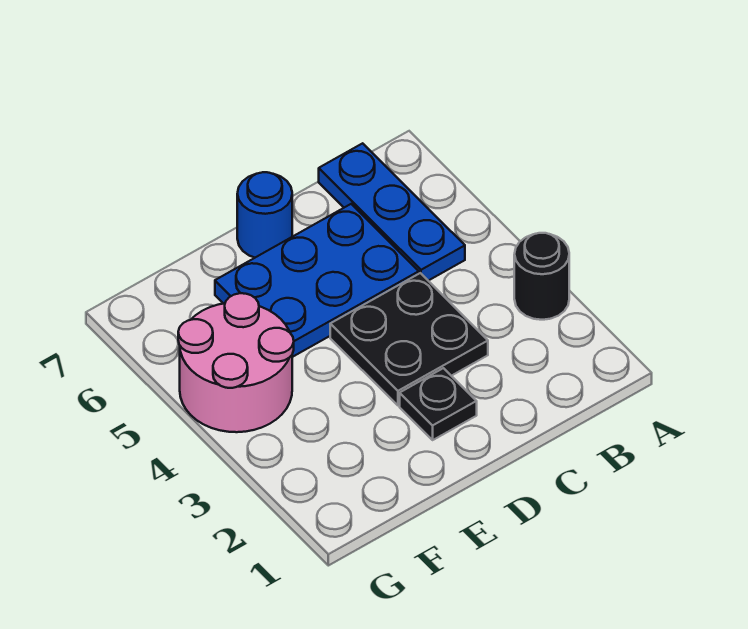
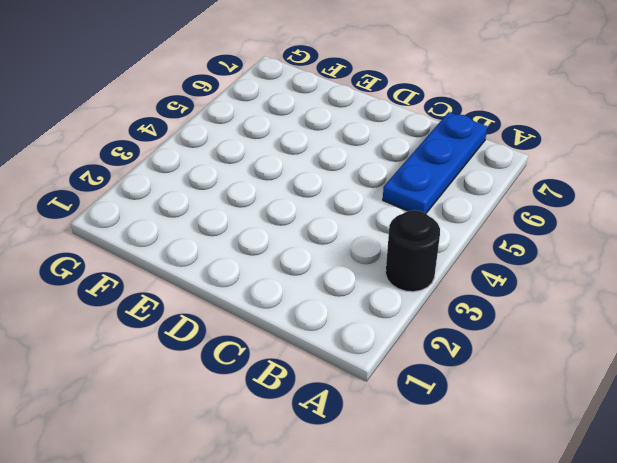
none -> black 2x2 plate [330,273,488,406]
none -> blue 2x3 plate [215,204,419,357]

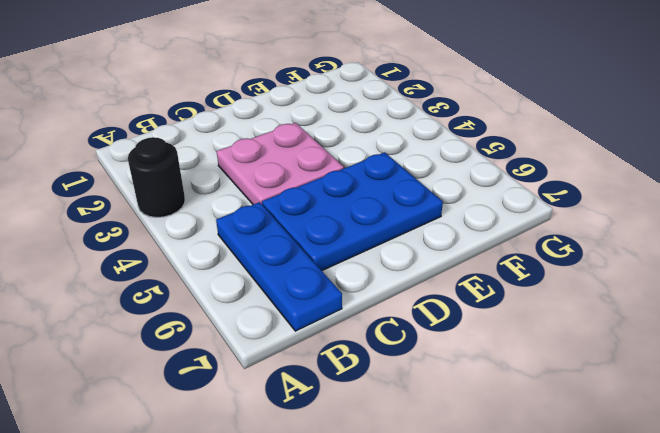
pink 2x2 plate [217,123,344,205] -> black 2x2 plate [330,273,488,406]
none -> black 1x1 plate [400,368,477,440]
none -> blue 1x1 round brick [237,172,292,258]

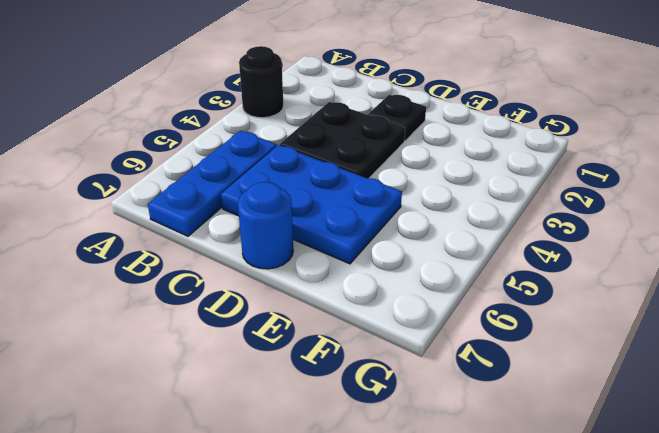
none -> pink 2x2 round brick [178,293,294,432]

